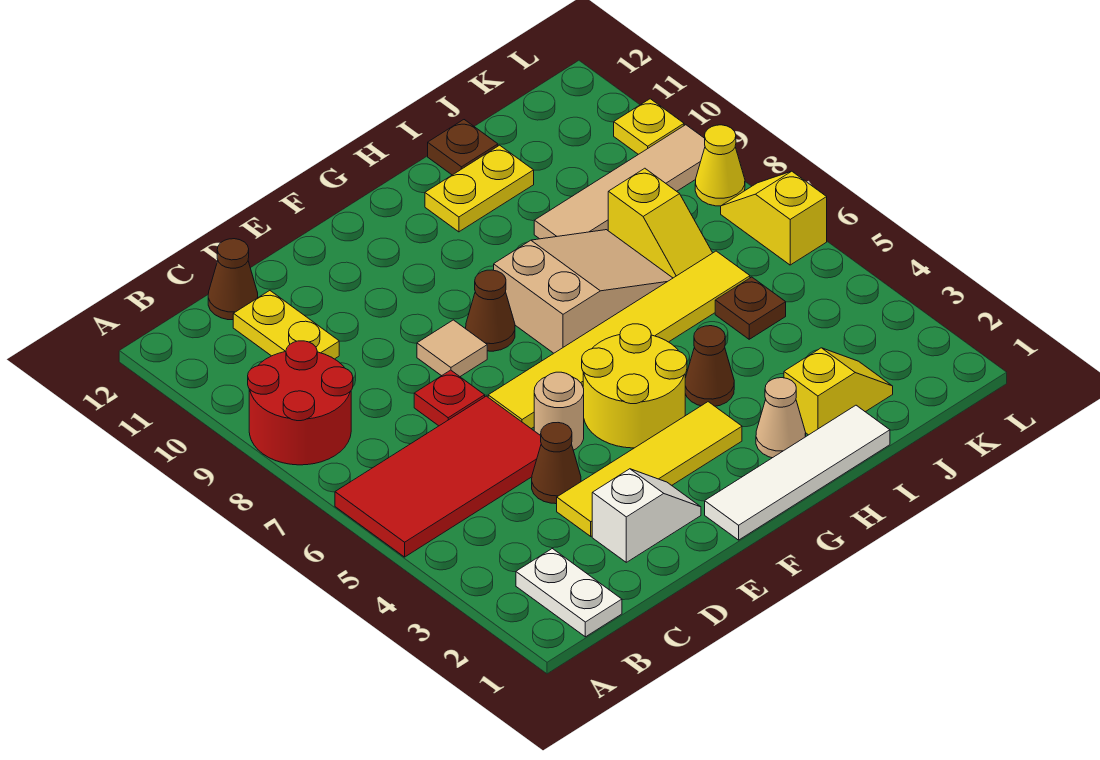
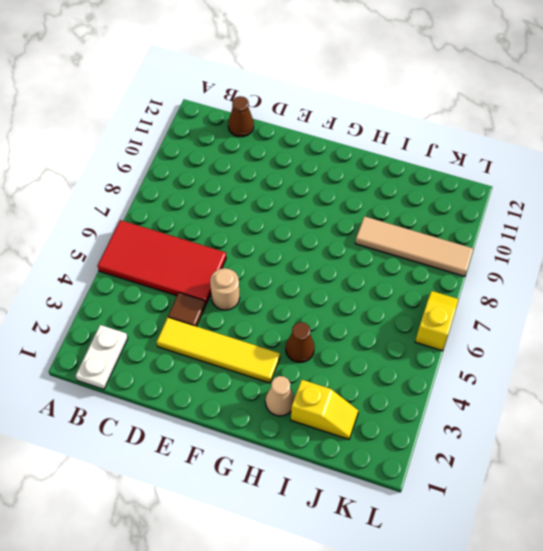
brown 1x1 tile [168,293,206,327] -> brown 1x1 cone [532,423,581,504]
none -> red 2x2 round brick [248,341,353,465]
none -> yellow 1x2 plate [233,291,339,359]
none -> white 1x2 slope [592,469,701,562]

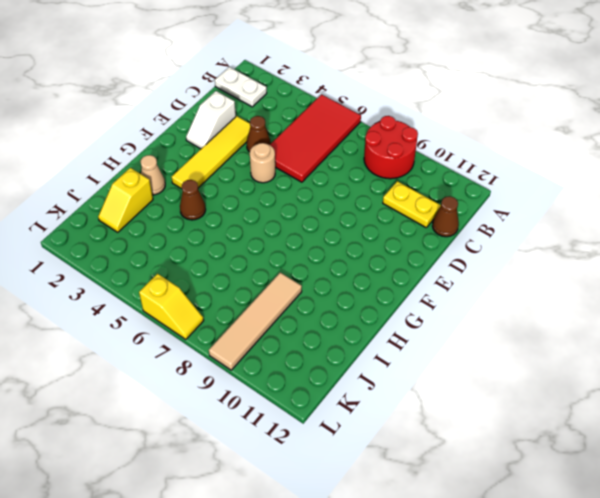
none -> red 1x1 plate [414,370,485,426]
none -> yellow 1x6 tile [488,251,750,429]
none -> tan 1x1 tile [417,320,487,376]

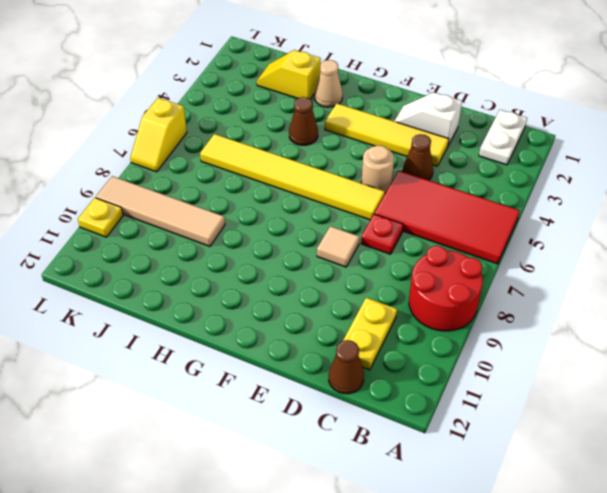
none -> white 1x4 tile [705,405,890,540]
none -> yellow 2x2 round brick [582,324,687,448]
none -> brown 1x1 cone [466,270,515,351]

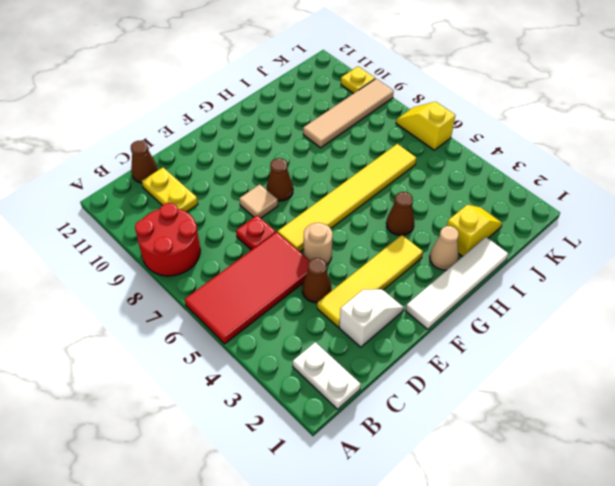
none -> yellow 2x2 round brick [582,324,687,448]
none -> tan 2x3 slope [494,230,673,353]
none -> yellow 1x2 plate [425,145,534,232]

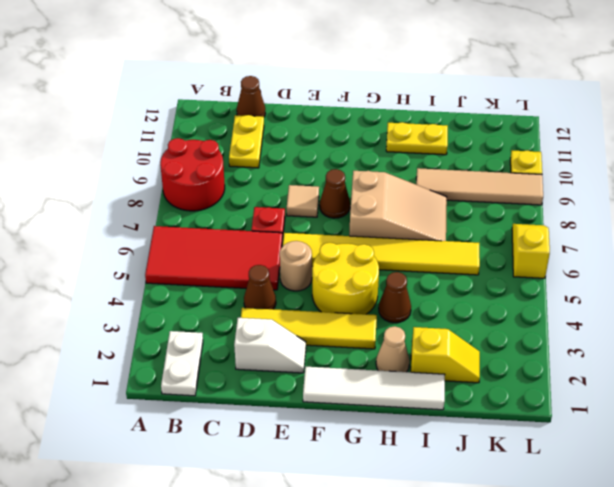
none -> brown 1x1 plate [428,120,498,175]
none -> brown 1x1 plate [715,277,786,339]
none -> yellow 1x2 slope [608,168,712,278]

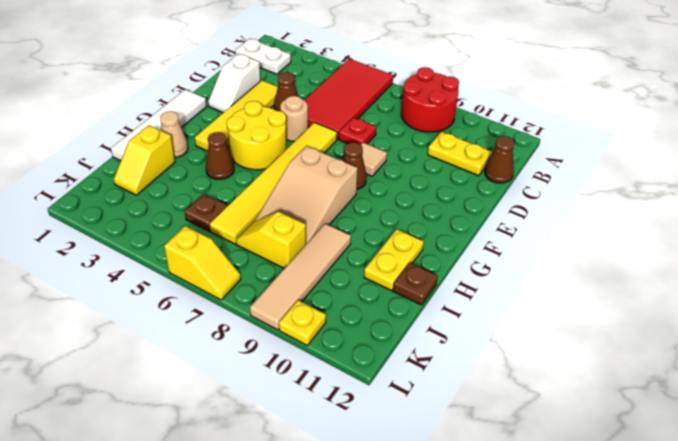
none -> yellow 1x1 cone [695,125,745,206]

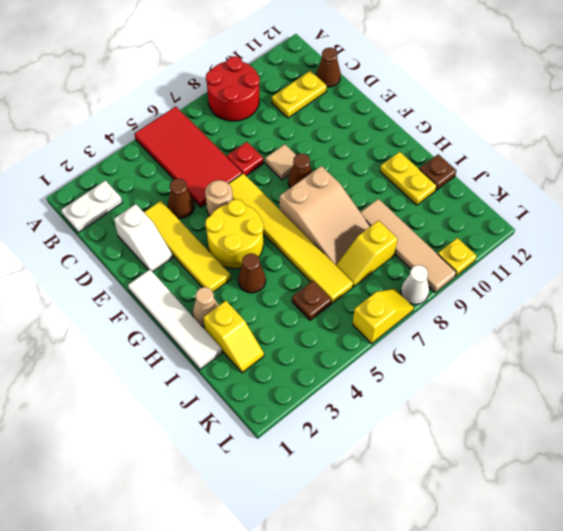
white 1x1 cone [401,265,429,304] -> yellow 1x1 cone [695,125,745,206]

